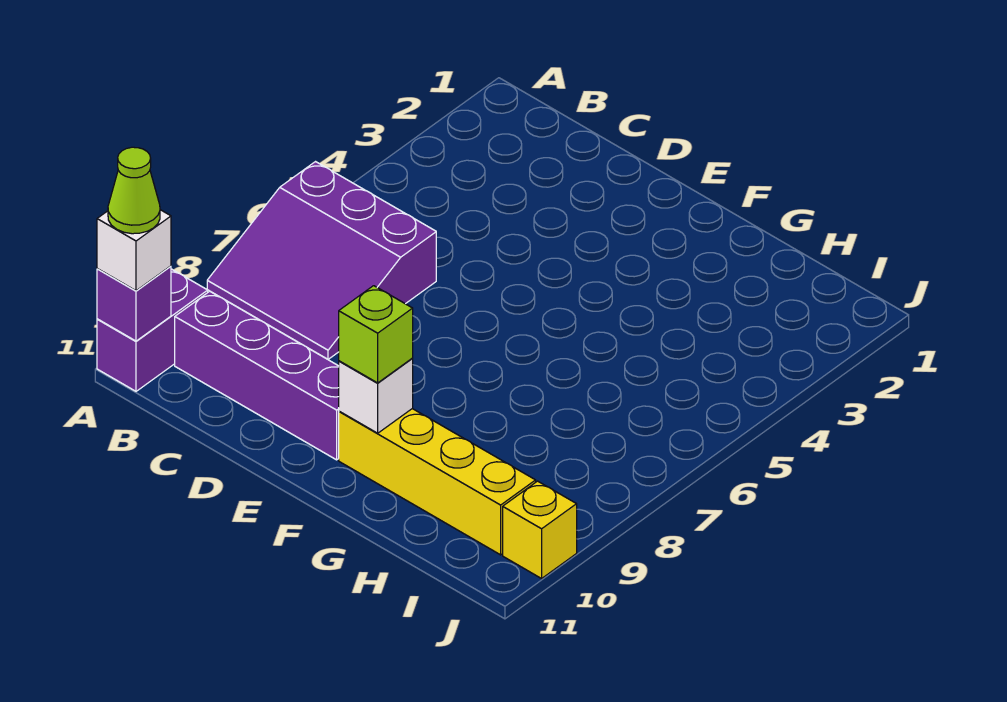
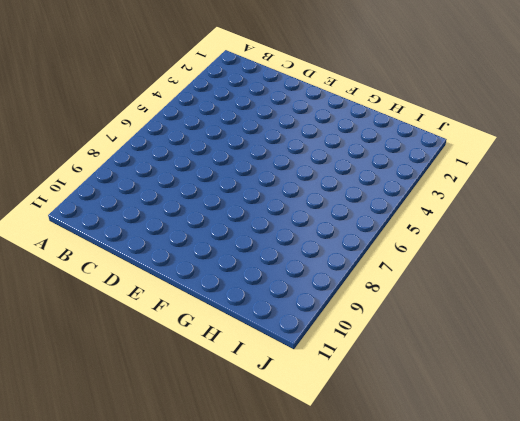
none -> purple 3x3 slope [207,162,436,359]
none -> purple 1x2 brick [97,269,208,391]

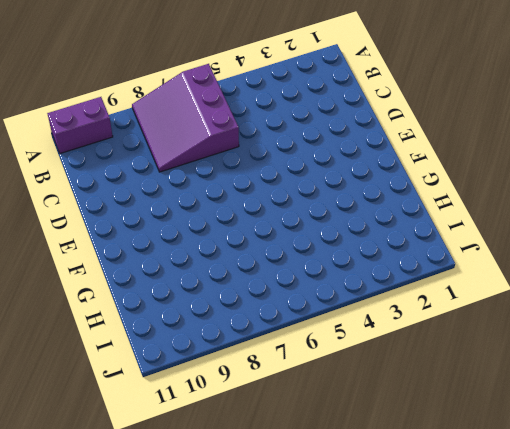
none -> purple 1x4 brick [175,291,339,460]
none -> yellow 1x4 brick [339,409,536,555]

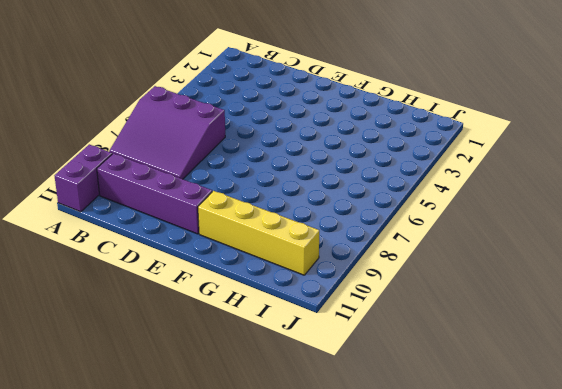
none -> yellow 1x1 brick [503,481,577,578]
none -> purple 1x1 brick [97,266,171,341]

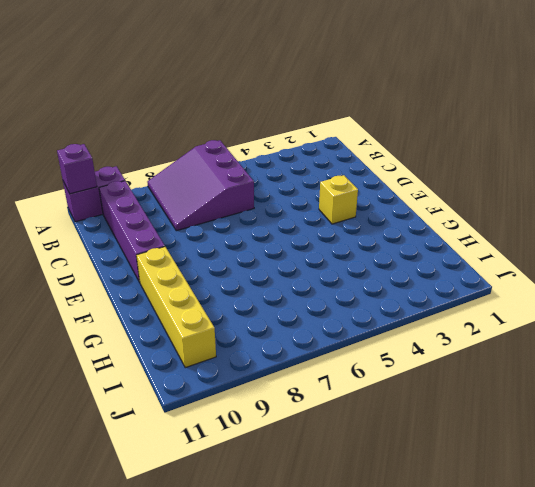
yellow 1x1 brick [319,175,358,224] -> yellow 1x1 brick moved to [503,481,577,578]
none -> white 1x1 brick [339,359,413,433]
none -> white 1x1 brick [97,210,171,291]

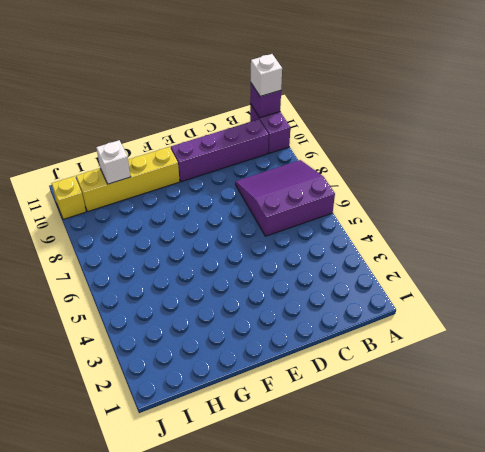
white 1x1 brick [96,140,131,184] -> white 1x1 brick moved to [339,359,413,433]
none -> lime 1x1 brick [339,286,413,383]
none -> lime 1x1 cone [108,147,160,234]

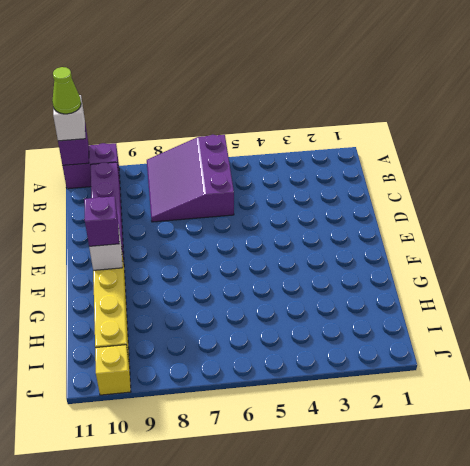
purple 1x1 brick [84,196,119,246] -> lime 1x1 brick [339,286,413,383]

